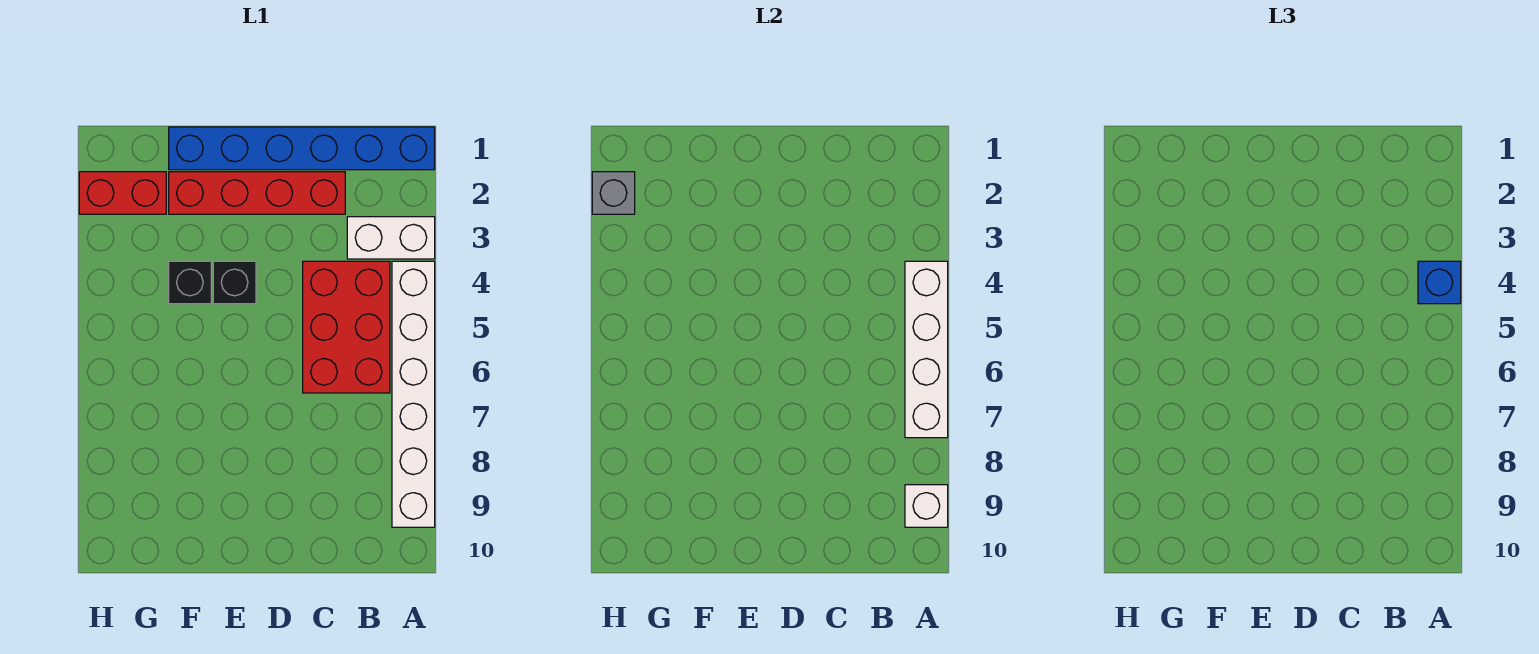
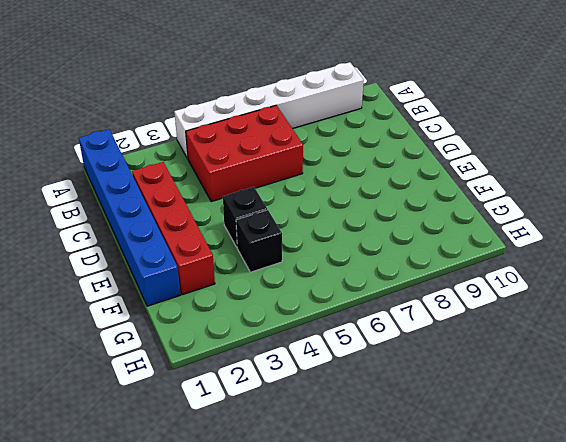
none -> white 1x2 brick [347,217,435,259]
none -> red 1x2 brick [79,172,166,214]
none -> white 1x4 brick [905,261,948,438]

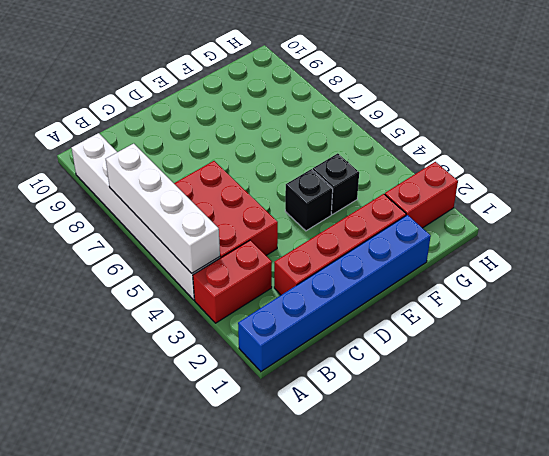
red 1x2 brick [193,240,272,323] -> white 1x2 brick [347,217,435,259]
none -> white 1x1 brick [905,485,948,527]
none -> grey 1x1 brick [592,172,635,214]
none -> blue 1x1 brick [1418,261,1461,304]

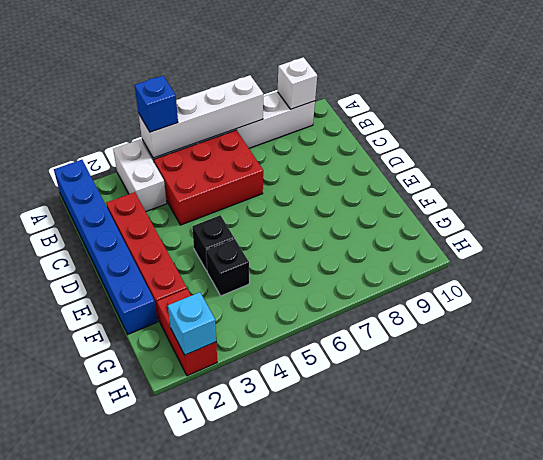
cyan 1x1 brick [168,292,216,355] -> grey 1x1 brick [592,172,635,214]

